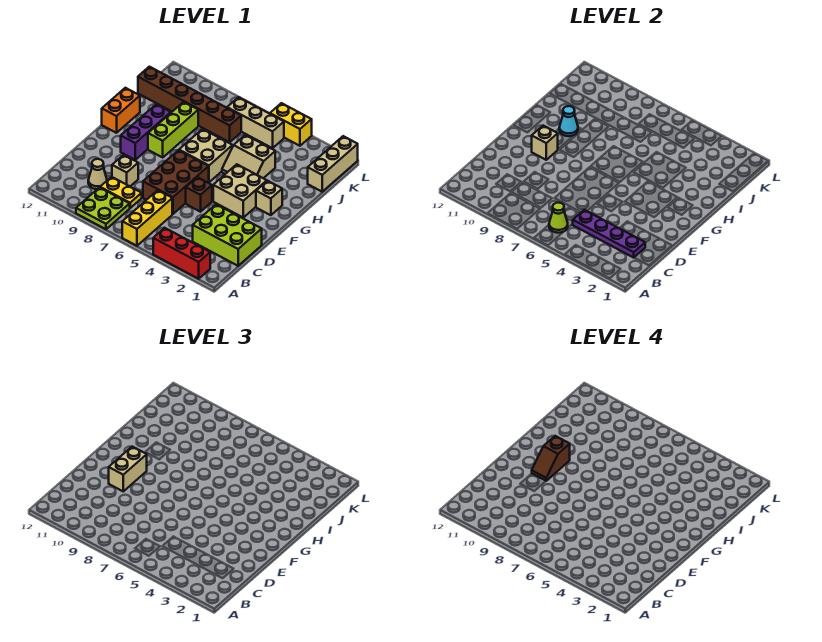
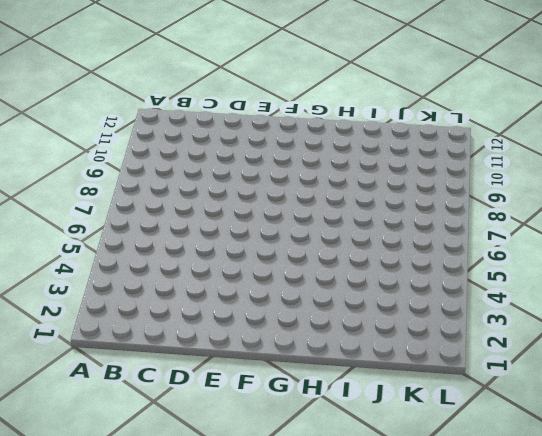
none -> red 1x3 brick [153,228,210,279]
none -> yellow 1x3 brick [122,190,172,246]
none -> lime 2x2 plate [76,187,130,229]

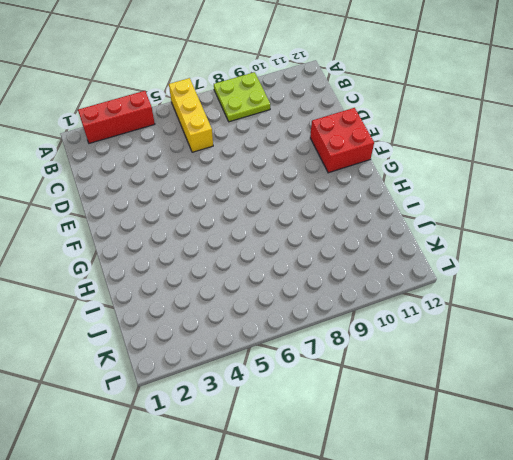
red 2x2 brick [310,108,374,173] -> none
none -> lime 2x3 brick [193,204,262,266]
none -> yellow 1x2 plate [100,177,142,208]
none -> tan 1x1 cone [88,159,107,189]

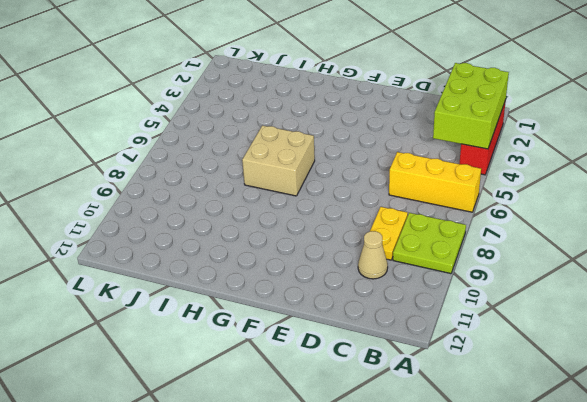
lime 2x3 brick [433,63,509,149] -> lime 2x3 brick moved to [193,204,262,266]
none -> brown 2x3 brick [143,150,209,214]
none -> tan 1x1 brick [112,155,138,186]
none -> brown 1x1 brick [186,177,212,212]

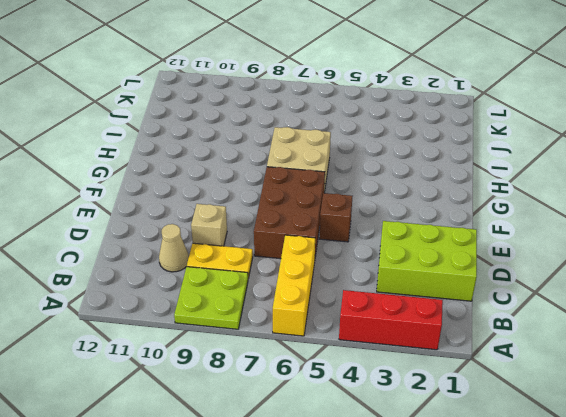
none -> tan 2x2 brick [213,164,267,217]
none -> purple 1x3 brick [121,104,171,160]
none -> tan 1x1 brick [256,181,282,215]

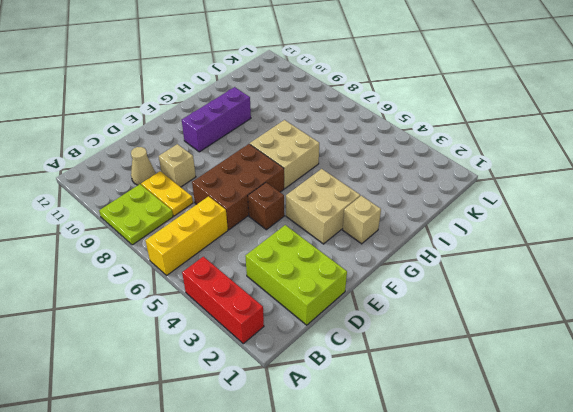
none -> lime 1x3 brick [148,102,198,157]
none -> orange 1x2 brick [102,88,140,133]
none -> tan 2x2 slope [222,135,275,178]

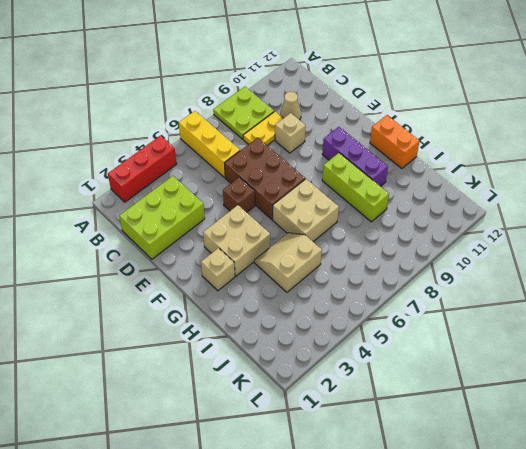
none -> tan 1x3 brick [308,136,358,192]
none -> brown 1x6 brick [138,67,241,142]
none -> tan 1x3 brick [227,97,284,148]

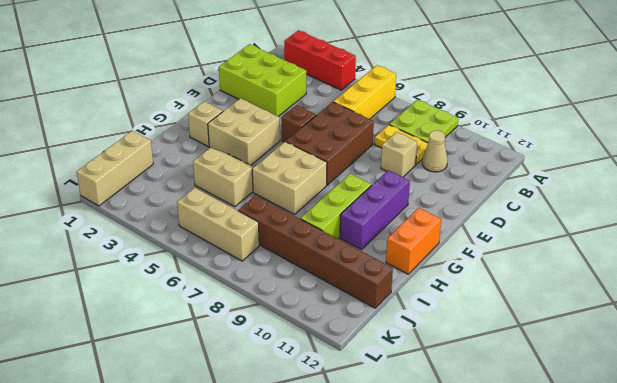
none -> yellow 1x2 brick [270,103,312,146]
none -> lime 1x1 cone [549,203,568,233]
none -> purple 1x4 plate [573,210,645,258]

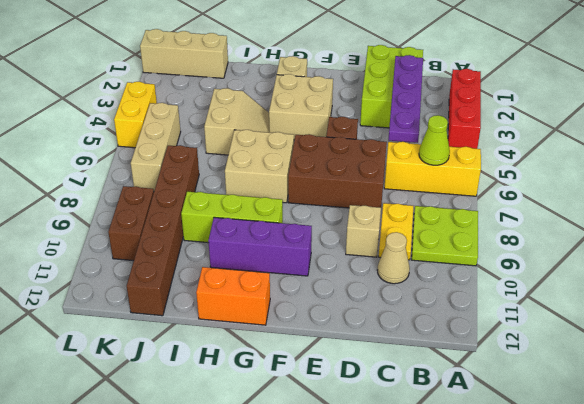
brown 1x2 brick [108,186,154,261] -> none
none -> tan 1x1 brick [532,126,558,160]
none -> cyan 1x1 cone [559,106,578,136]
none -> tan 1x2 brick [109,447,147,491]

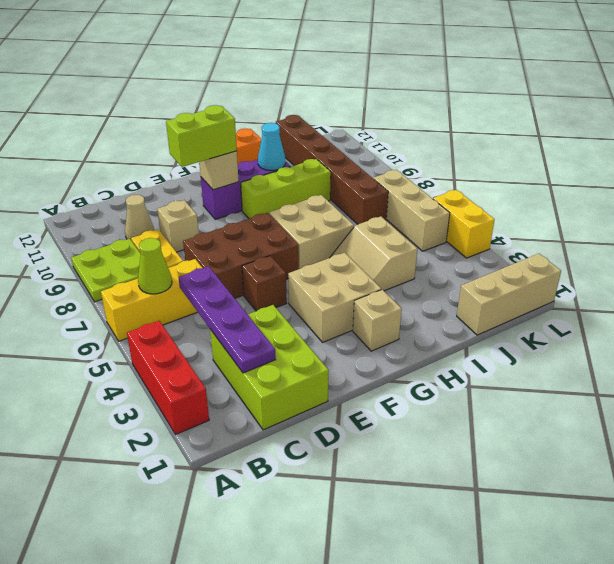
lime 1x2 brick [166,105,237,167] -> tan 1x2 brick [109,447,147,491]
none -> brown 1x2 slope [532,436,570,481]

